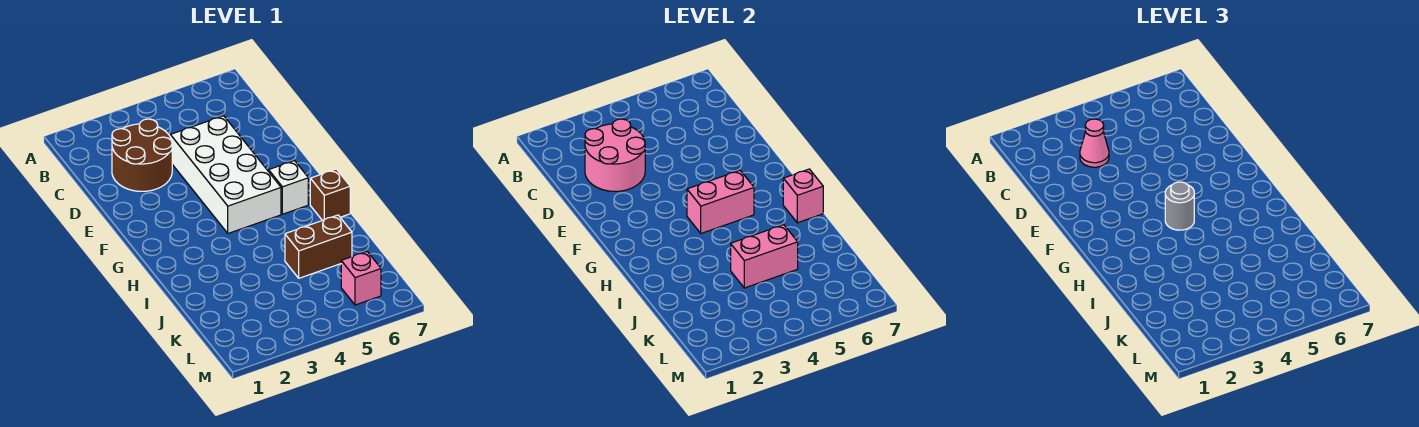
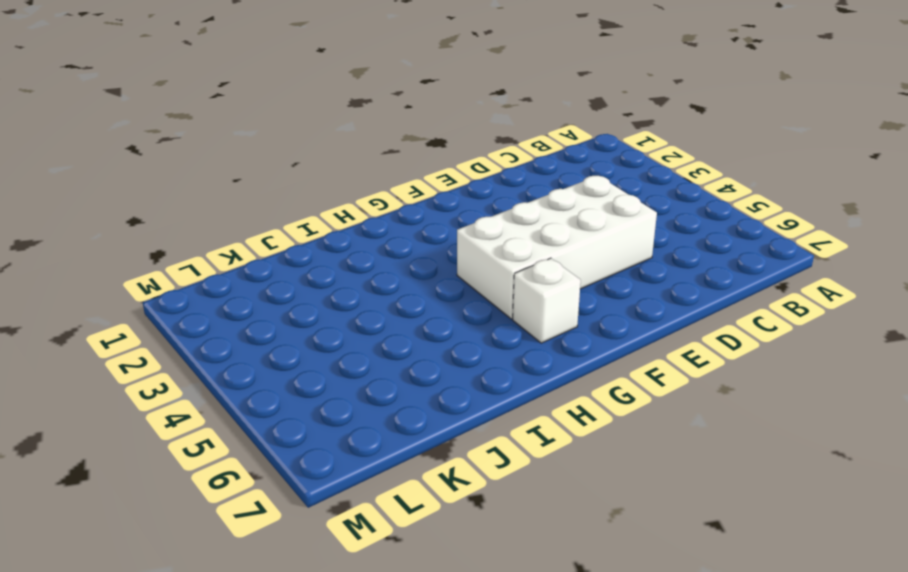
none -> brown 2x2 round brick [112,119,172,191]
none -> brown 1x1 brick [310,169,350,220]
none -> brown 1x2 brick [285,215,352,278]

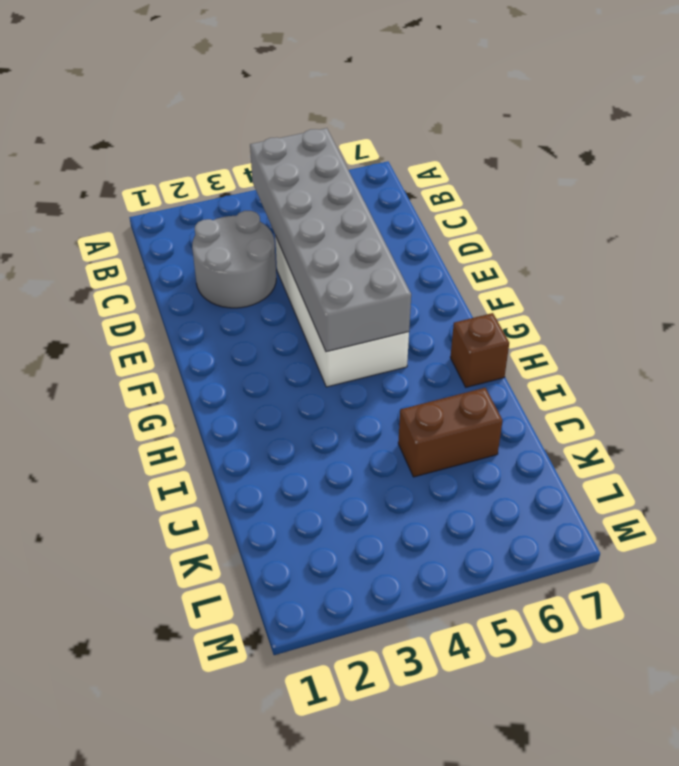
grey 2x6 brick [250,128,411,352] -> pink 1x2 brick [687,170,754,233]
grey 2x2 round brick [192,211,276,308] -> brown 2x2 round brick [112,119,172,191]
none -> white 1x1 brick [269,161,308,214]
none -> pink 1x1 brick [341,252,381,305]
none -> pink 2x2 round brick [585,119,645,191]

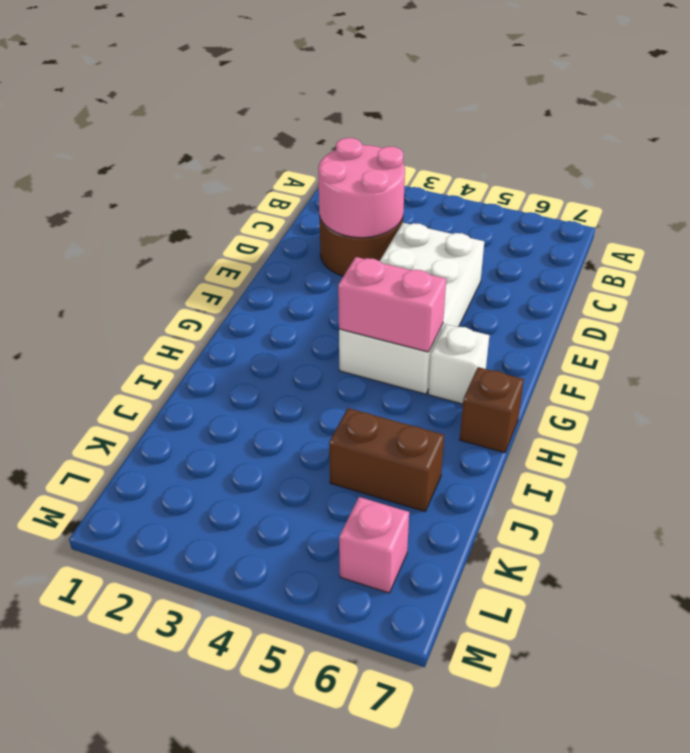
none -> pink 1x1 brick [783,169,823,223]
none -> pink 1x2 brick [731,225,798,288]
none -> pink 1x1 cone [1080,119,1109,167]

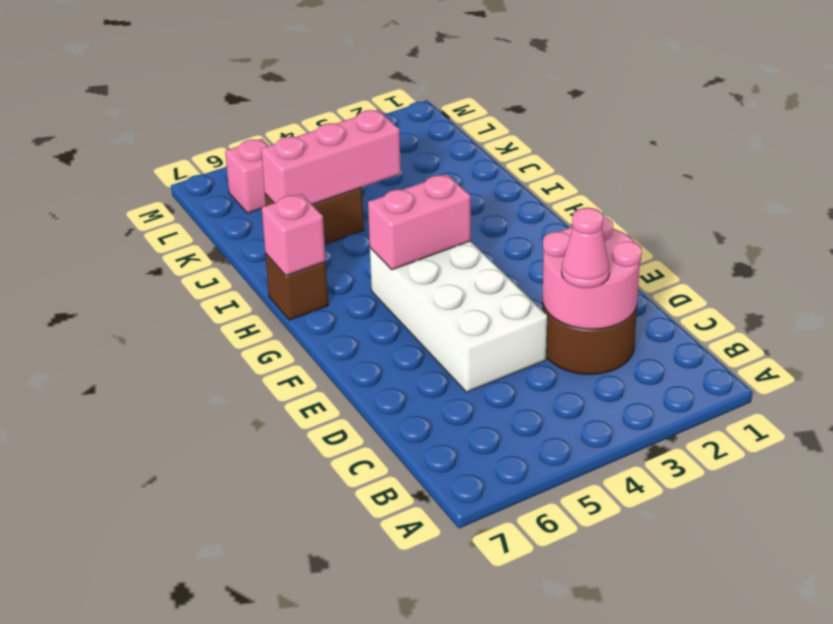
pink 1x3 brick [261,110,401,204] -> pink 1x2 brick [731,225,798,288]
none -> white 1x1 brick [269,161,308,214]
none -> grey 1x1 round brick [1165,182,1194,230]

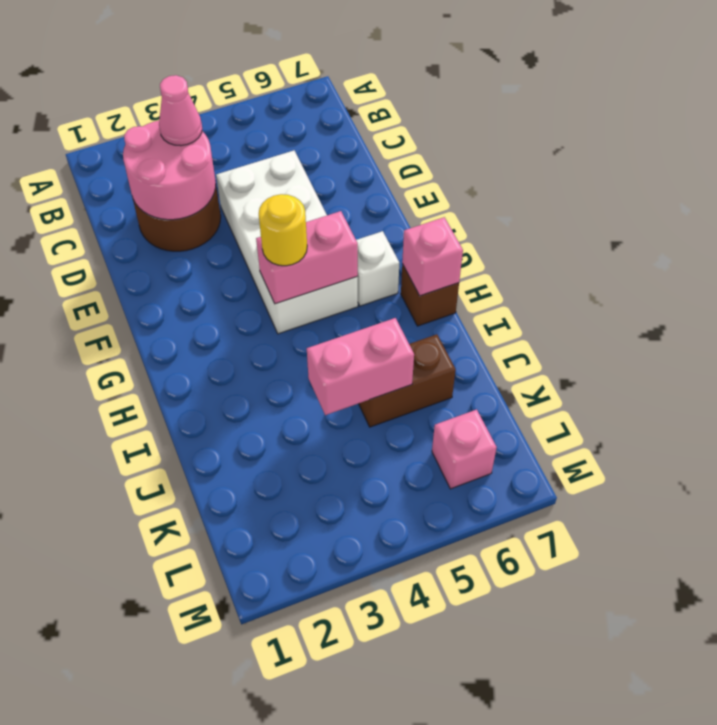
yellow 1x1 round brick [259,194,307,266] -> grey 1x1 round brick [1165,182,1194,230]

